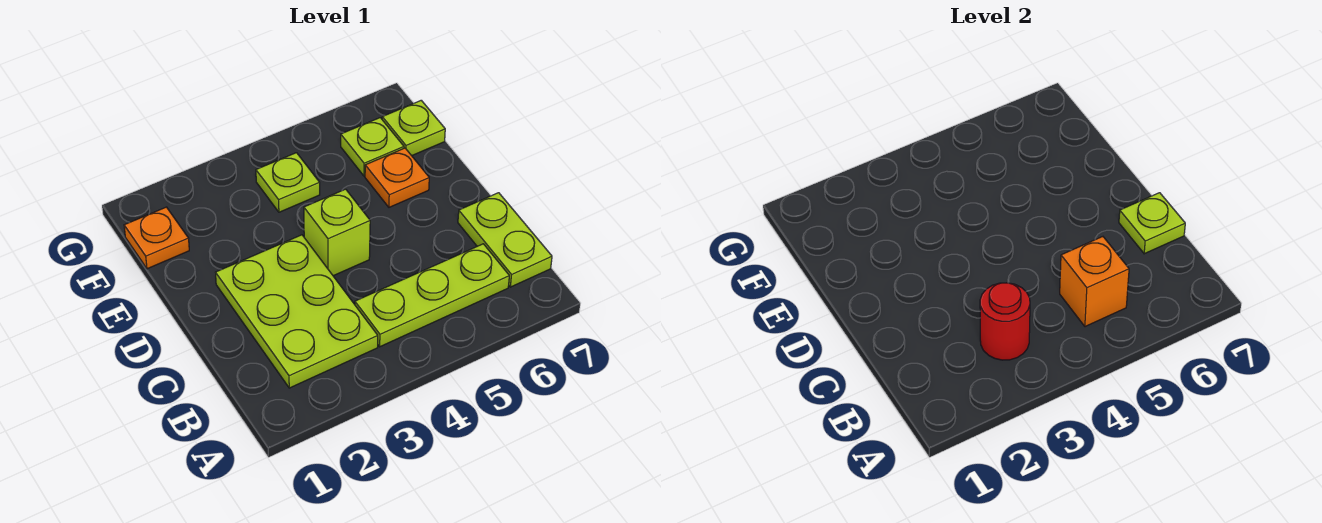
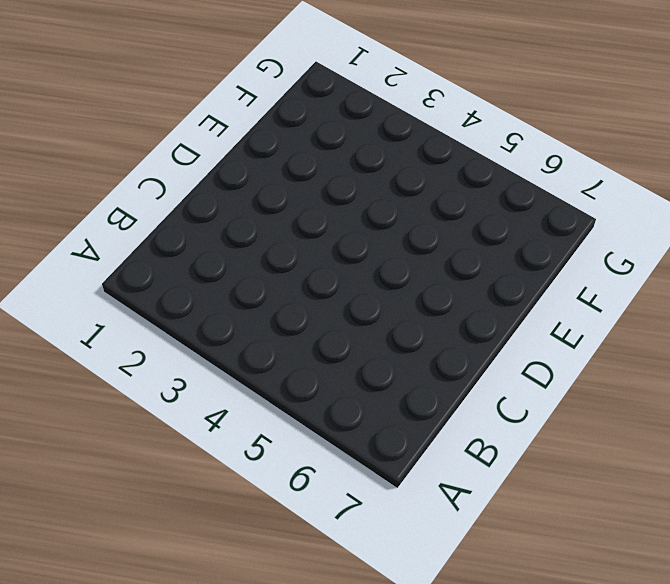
none -> lime 2x3 plate [216,235,378,388]
none -> lime 1x3 plate [355,244,509,347]
none -> lime 1x2 plate [458,193,552,287]

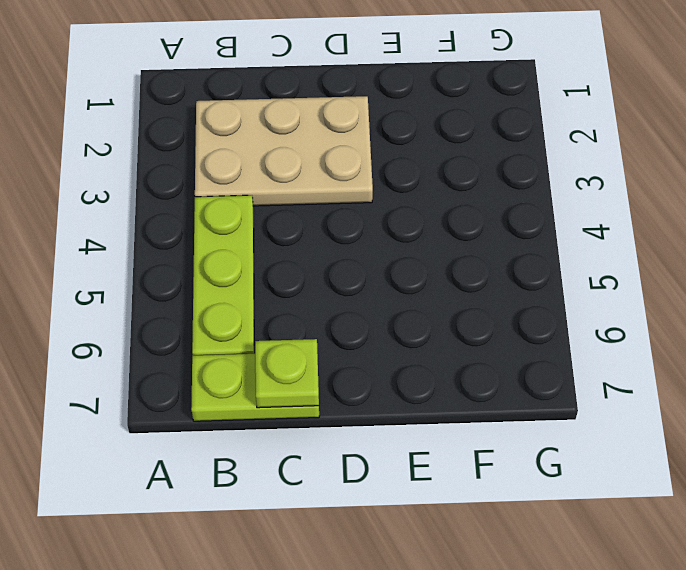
tan 2x3 plate [195,96,373,206] -> lime 2x3 plate [216,235,378,388]
none -> lime 1x1 brick [304,189,370,276]
none -> orange 1x1 plate [365,148,429,207]
none -> orange 1x1 plate [124,207,189,269]

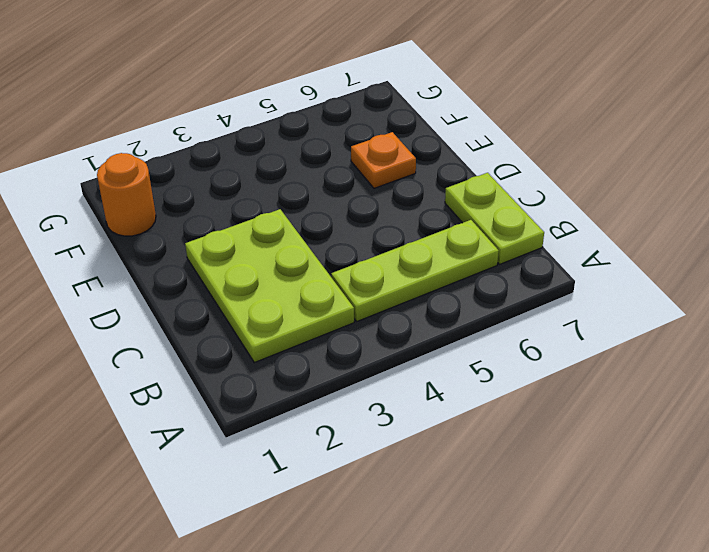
orange 1x1 round brick [97,153,156,236] -> orange 1x1 plate [124,207,189,269]
none -> lime 1x1 brick [304,189,370,276]
none -> lime 1x1 plate [256,153,320,212]
none -> lime 1x1 plate [341,118,404,176]

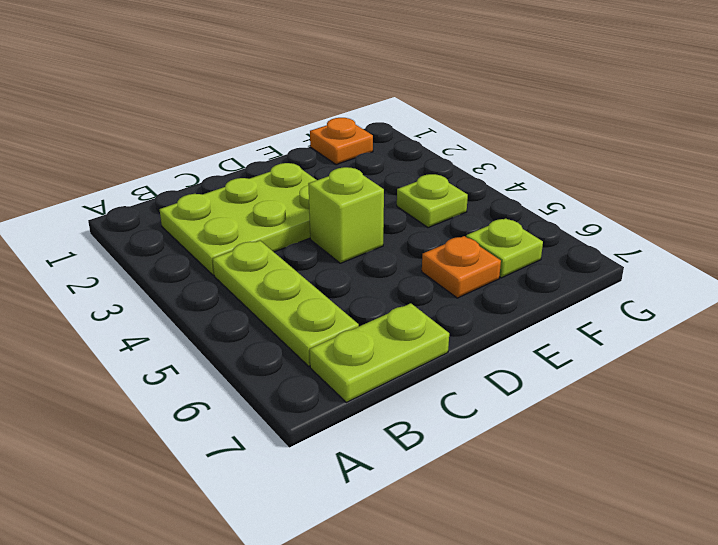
none -> lime 1x1 plate [382,100,445,156]
none -> red 1x1 round brick [980,283,1030,360]
none -> orange 1x1 brick [1060,237,1129,327]

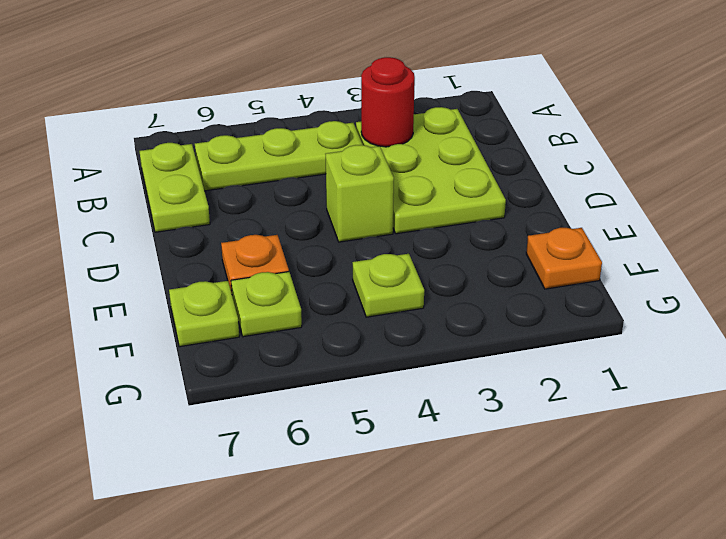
none -> orange 1x1 brick [1060,237,1129,327]
none -> lime 1x1 plate [1119,193,1185,254]

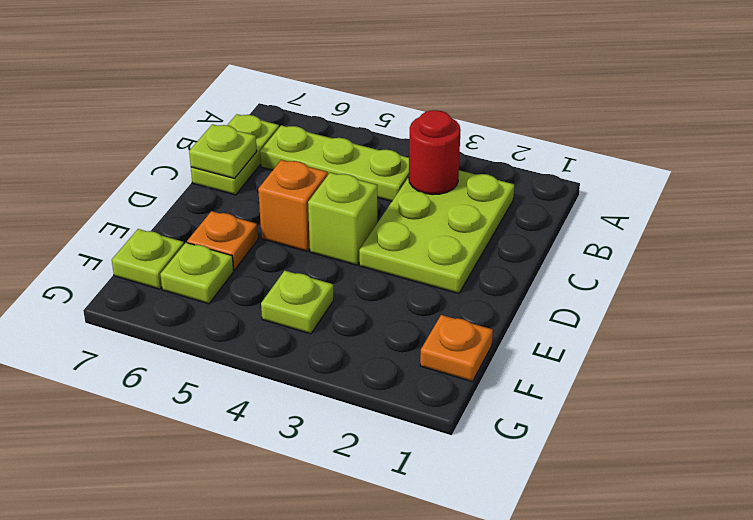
orange 1x1 brick [258,160,328,252] -> orange 1x1 brick moved to [1060,237,1129,327]

